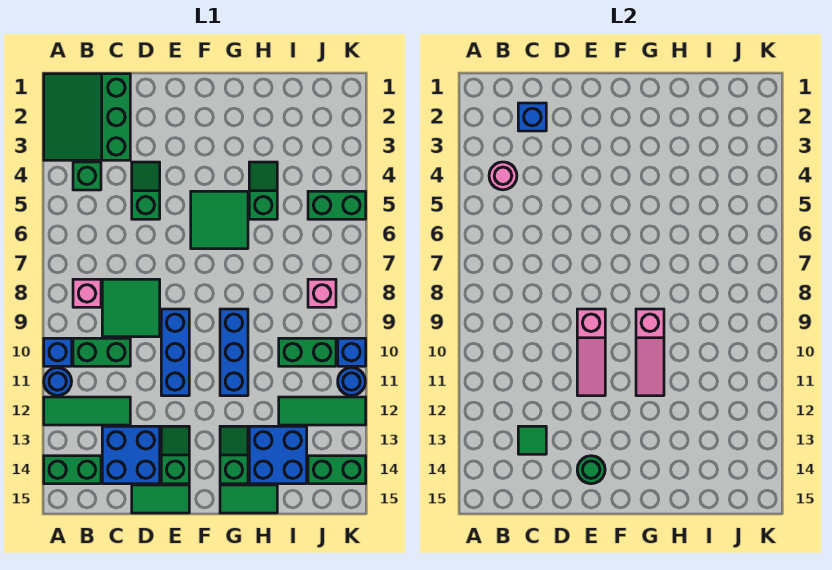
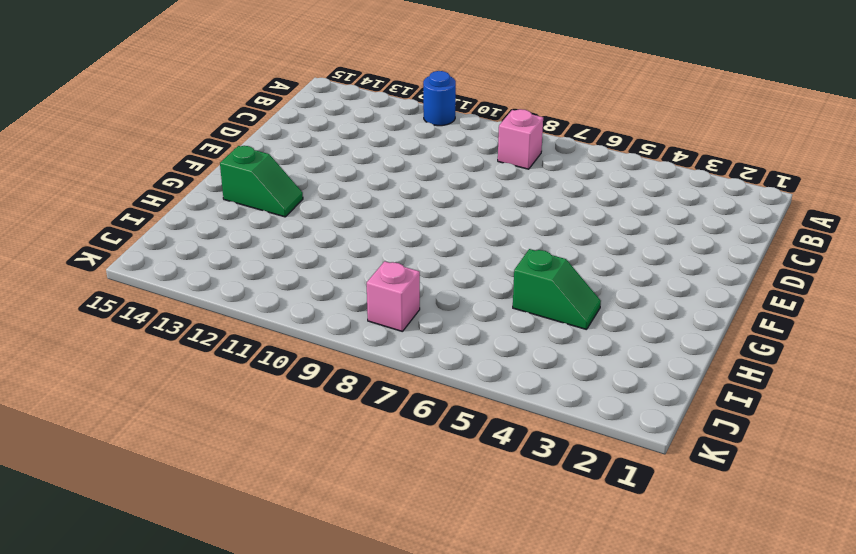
none -> green 3x3 slope [44,74,130,160]
none -> blue 1x1 brick [44,338,72,366]
none -> green 1x3 tile [44,397,130,425]
none -> green 1x2 brick [44,456,101,484]

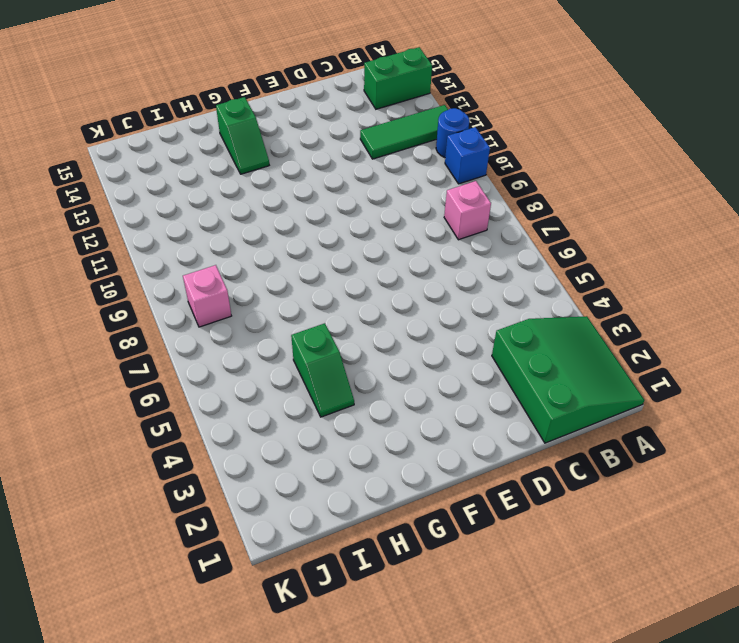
none -> green 1x1 brick [73,162,101,190]
none -> green 1x2 brick [73,338,130,366]
none -> green 2x2 tile [102,279,160,337]
none -> blue 2x2 brick [102,426,160,484]

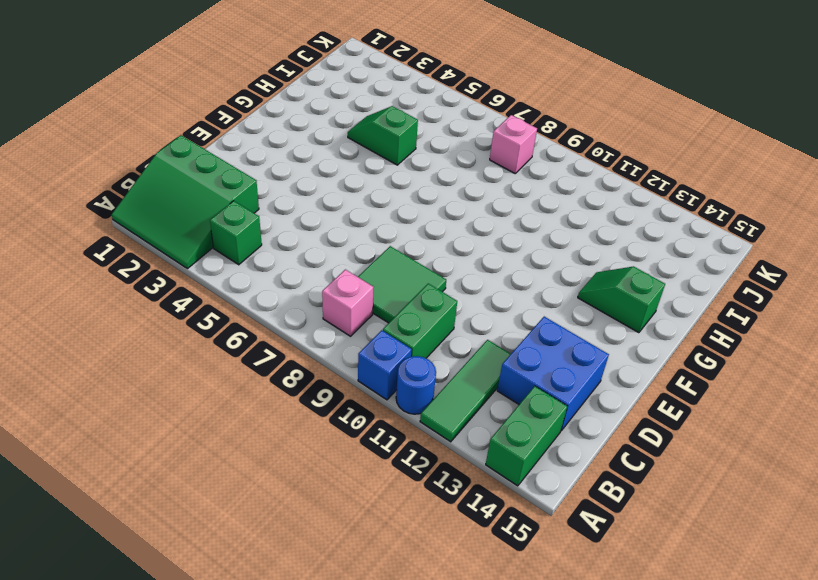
none -> green 1x2 slope [132,162,160,219]
none -> green 1x2 tile [132,485,189,513]
none -> blue 1x3 brick [161,309,189,396]
none -> green 1x2 slope [161,426,189,484]

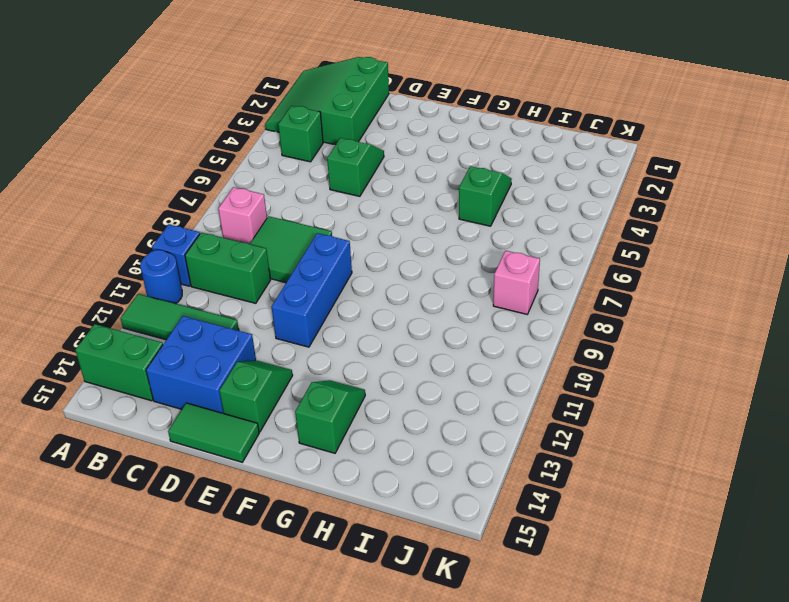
none -> green 2x2 tile [191,191,248,249]
none -> blue 1x3 brick [220,309,248,396]
none -> green 1x2 tile [220,485,277,513]
none -> blue 2x2 brick [249,426,307,484]

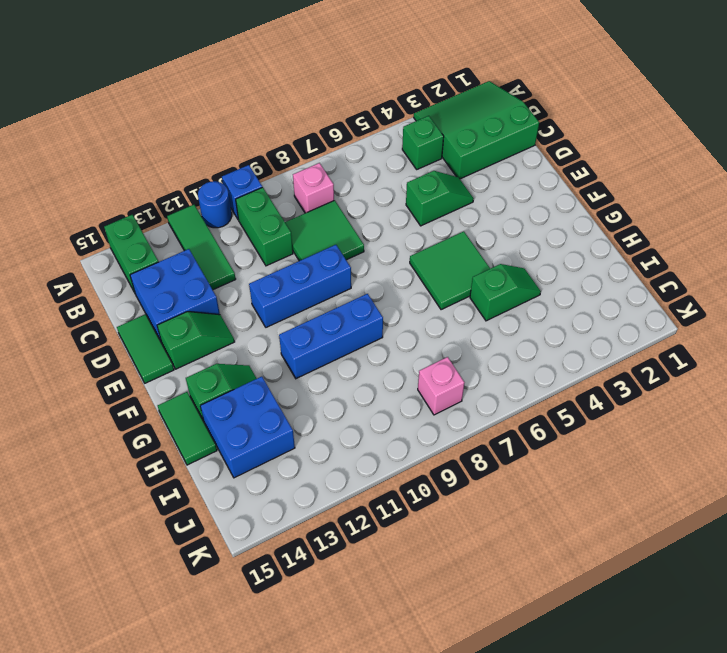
none -> green 1x2 brick [279,338,336,366]
none -> green 1x3 tile [279,397,366,425]
none -> green 1x2 brick [308,191,366,219]
none -> green 1x2 brick [308,456,366,484]

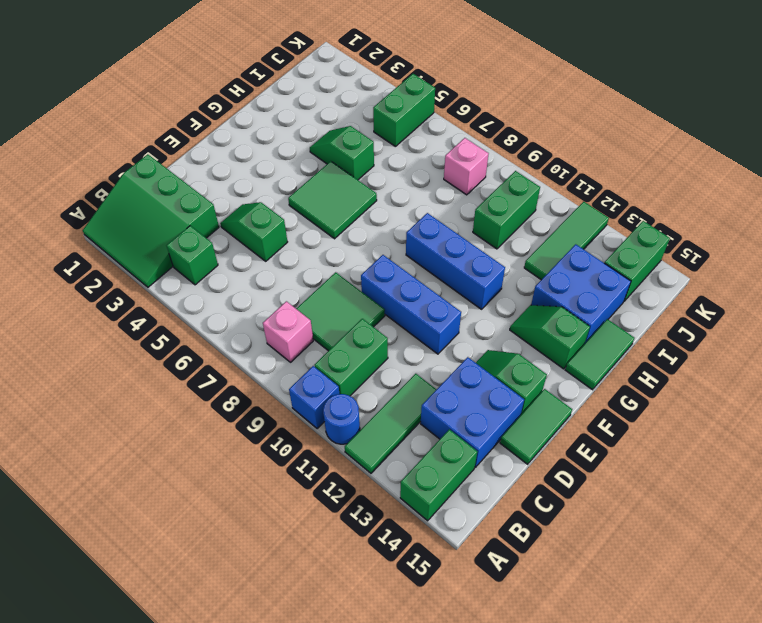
none -> blue 1x1 brick [338,338,366,366]
none -> blue 1x1 round brick [338,368,365,396]
none -> pink 1x1 round brick [489,162,517,190]
none -> blue 1x1 brick [518,103,546,131]

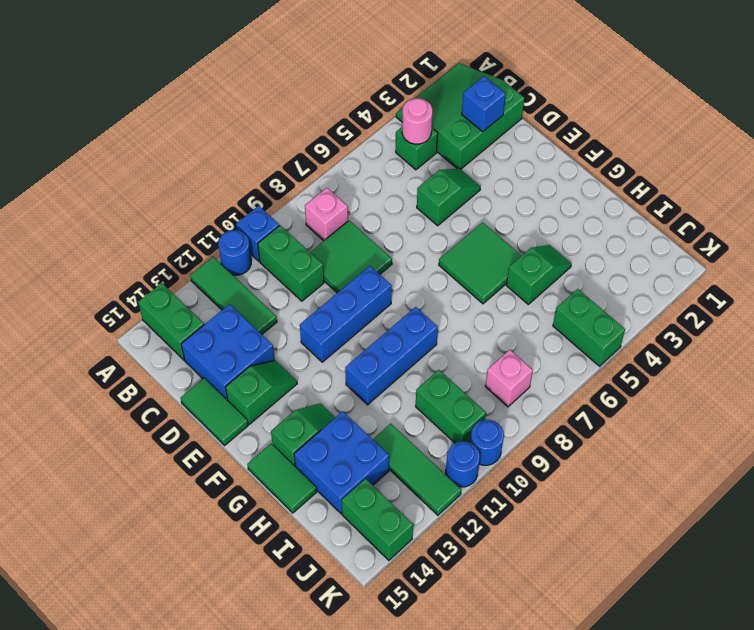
blue 1x1 round brick [470,420,504,465] -> blue 1x1 brick [338,338,366,366]
none -> green 1x1 tile [518,426,546,454]
none -> pink 1x3 slope [577,309,605,396]
none -> green 1x1 round brick [577,456,605,484]
none -> pink 1x3 slope [636,309,664,396]

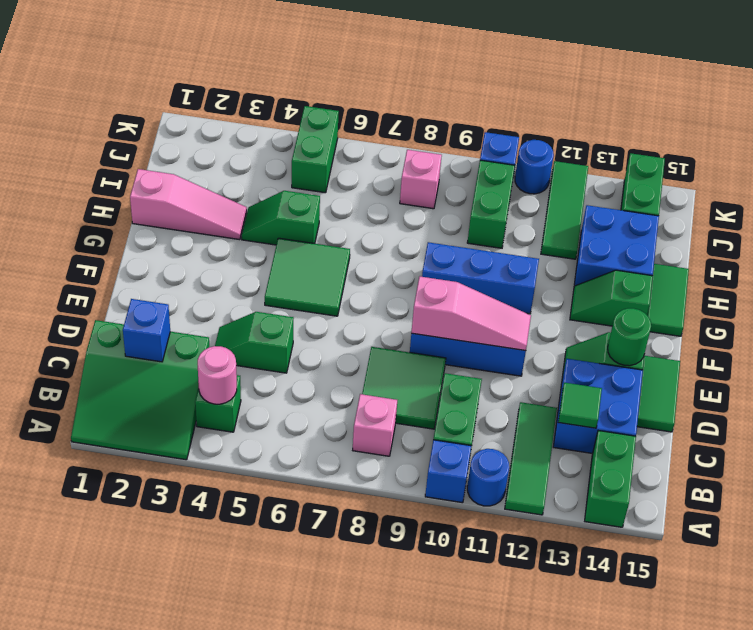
pink 1x3 slope [130,169,247,240] -> pink 1x3 slope moved to [636,309,664,396]

